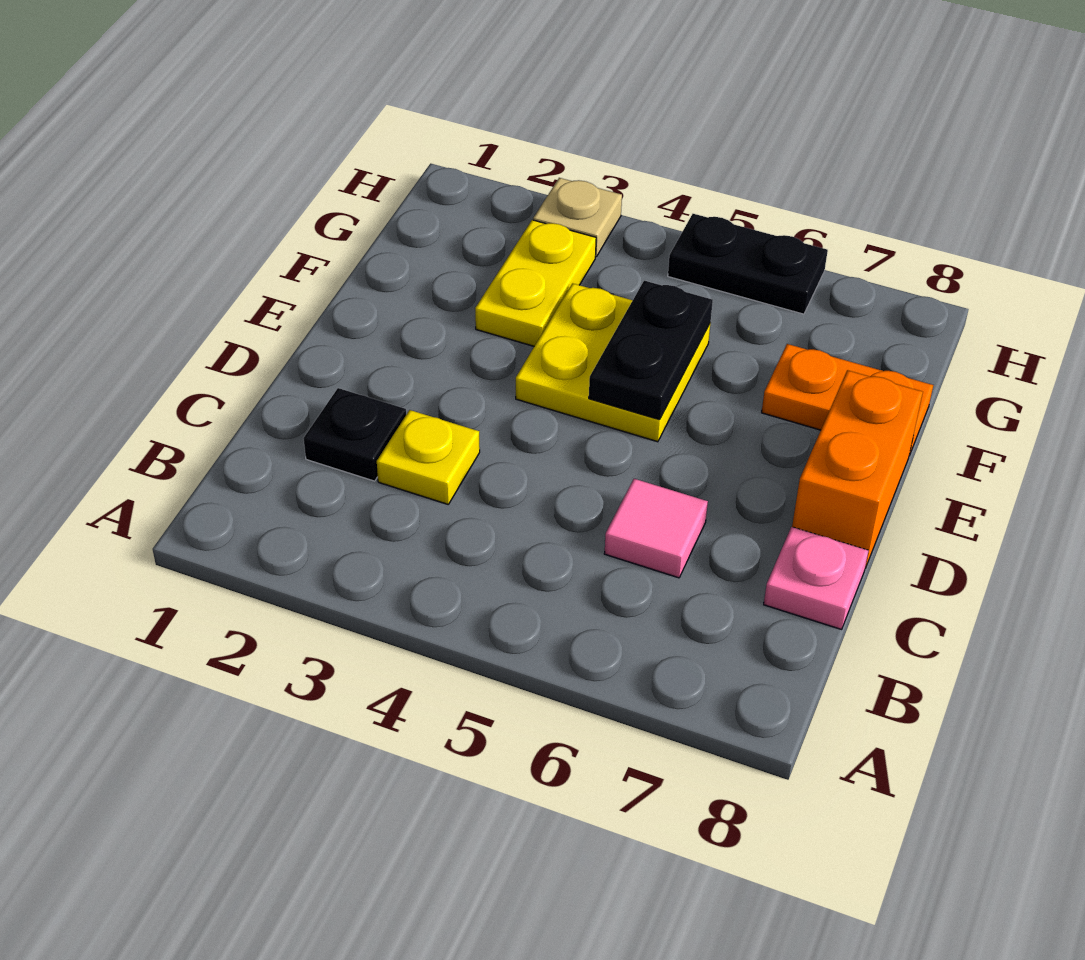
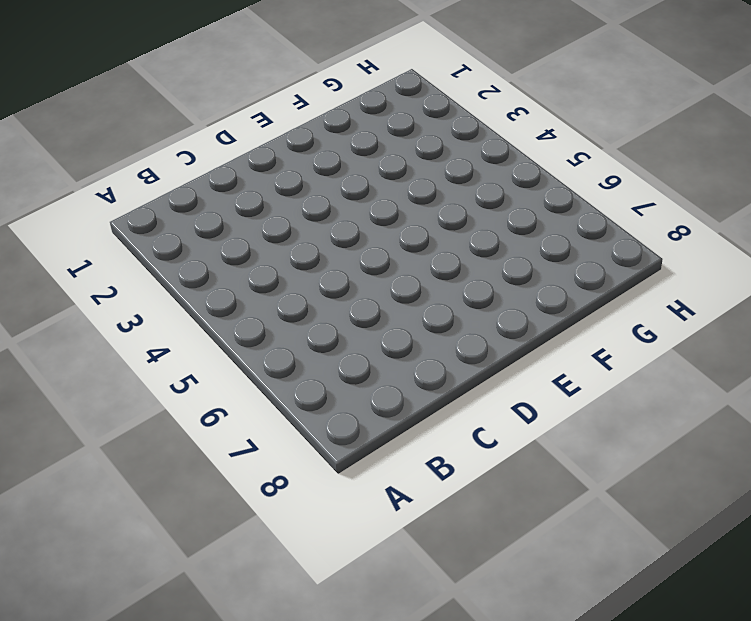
none -> black 1x1 plate [304,388,406,481]
none -> yellow 1x1 plate [377,410,480,504]

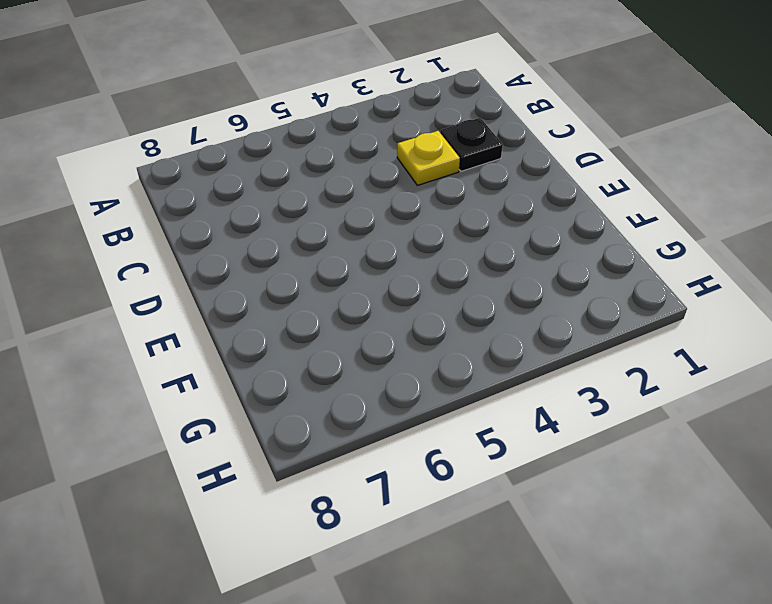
none -> pink 1x1 tile [604,479,708,578]
none -> pink 1x1 plate [764,527,868,629]

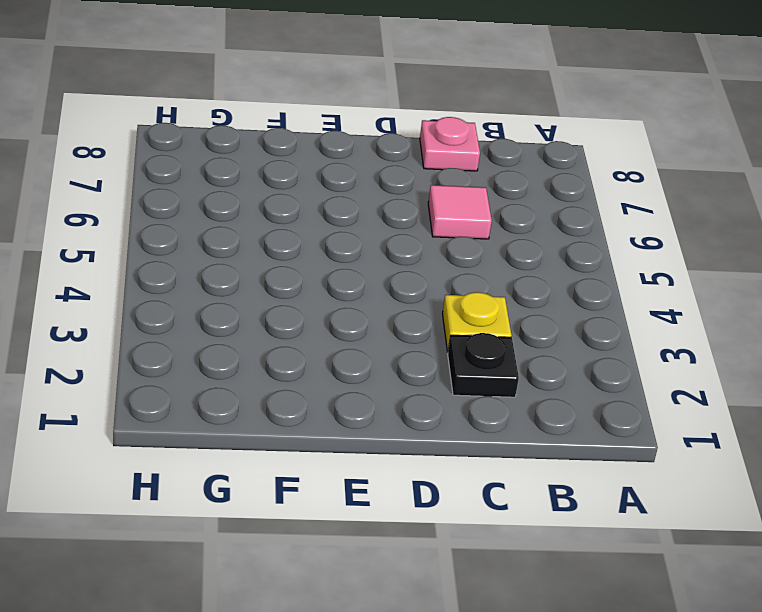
none -> orange 1x2 brick [792,370,923,568]
none -> yellow 2x2 plate [516,283,710,442]

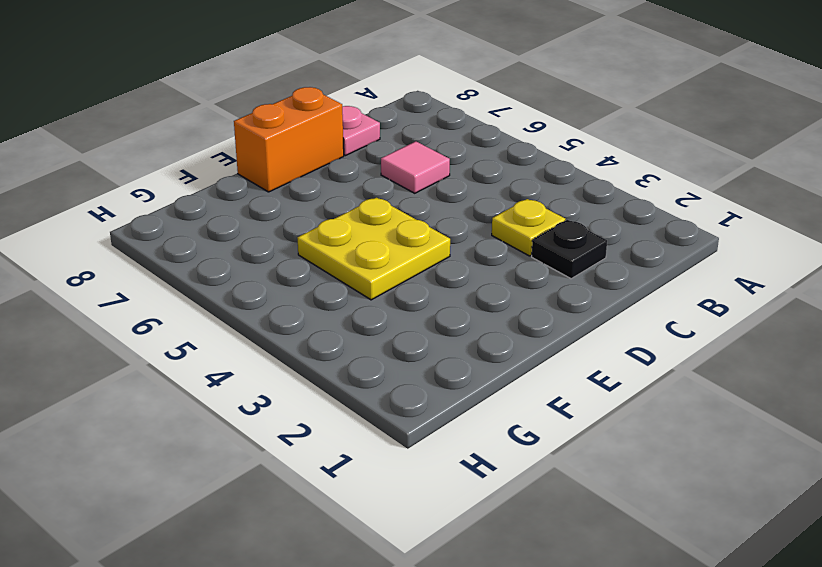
none -> yellow 1x2 plate [475,220,596,346]
none -> orange 1x2 plate [762,344,933,456]

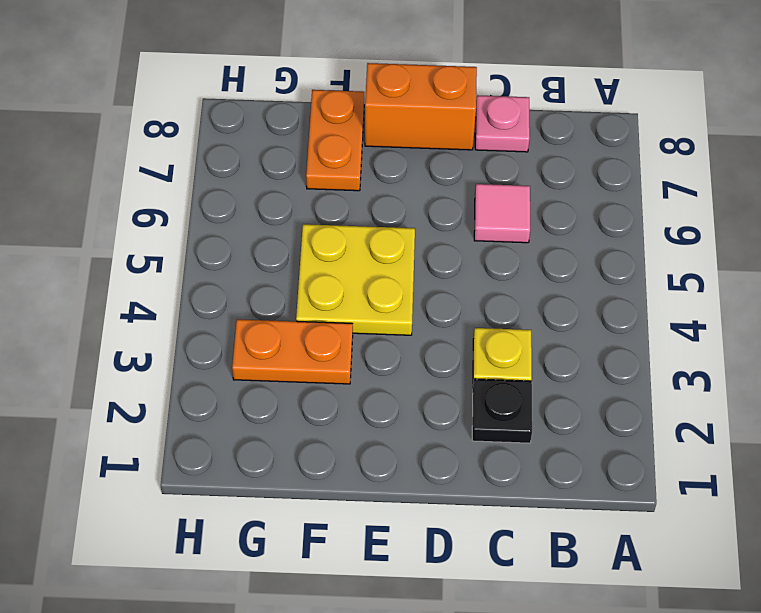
orange 1x2 plate [232,319,353,384] -> yellow 1x2 plate [475,220,596,346]
none -> tan 1x1 plate [533,178,622,257]
none -> black 1x2 plate [668,214,828,314]

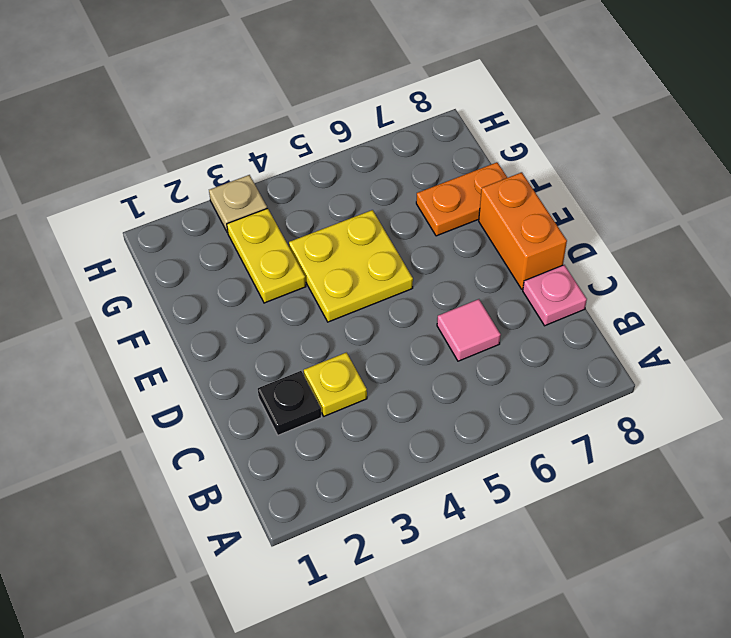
none -> black 1x2 plate [668,214,828,314]
none -> black 1x2 plate [589,281,713,420]

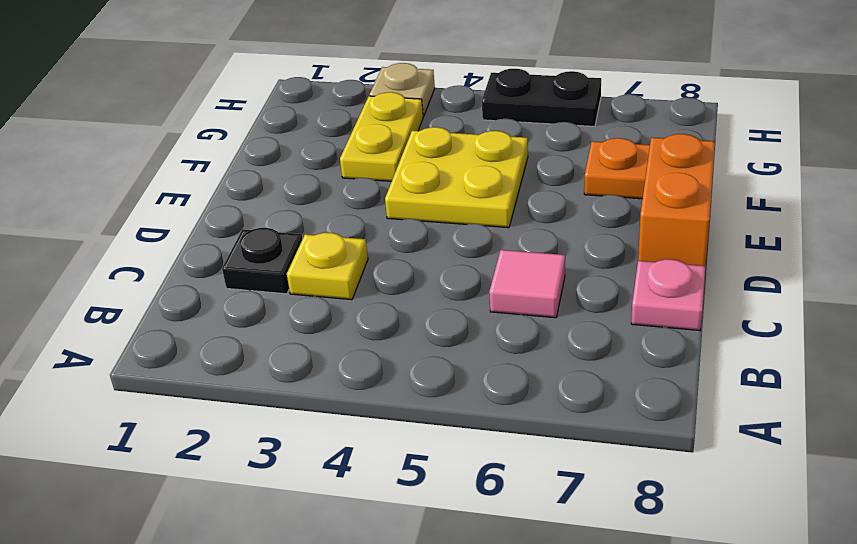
none -> black 1x2 plate [589,281,713,420]

